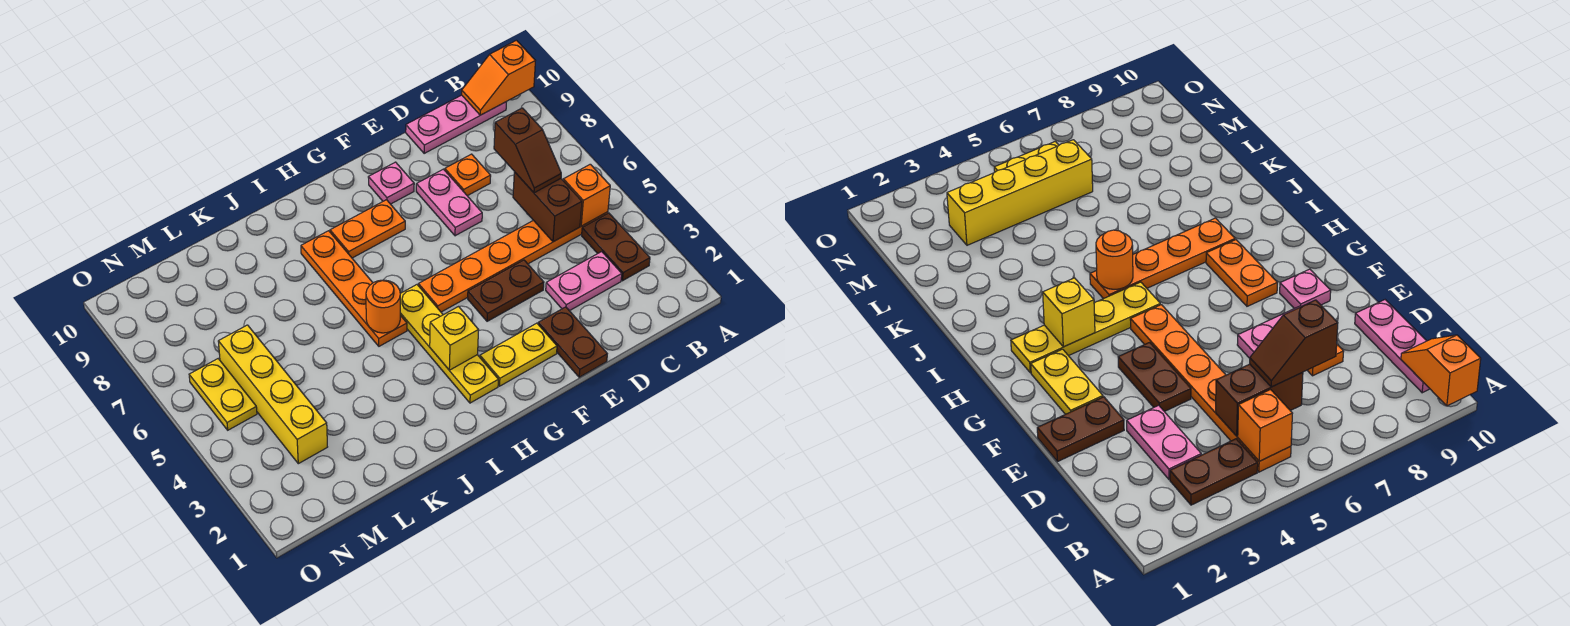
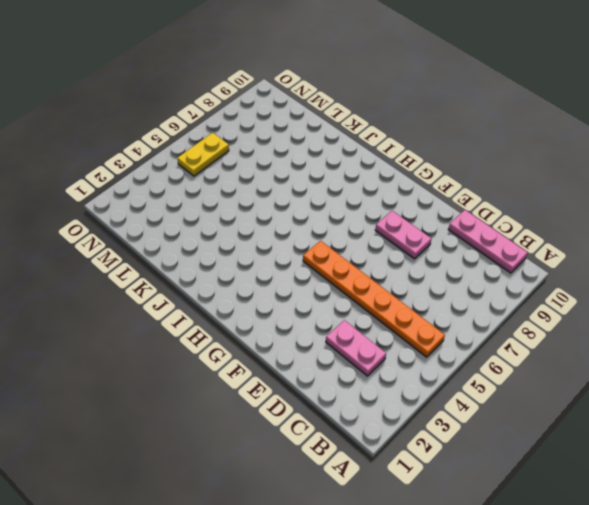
pink 1x2 plate [375,211,432,259] -> pink 1x2 plate turned to [416,169,482,236]
none -> brown 1x2 plate [582,213,650,281]
none -> orange 1x1 plate [445,154,491,196]
none -> brown 1x2 plate [538,307,607,377]

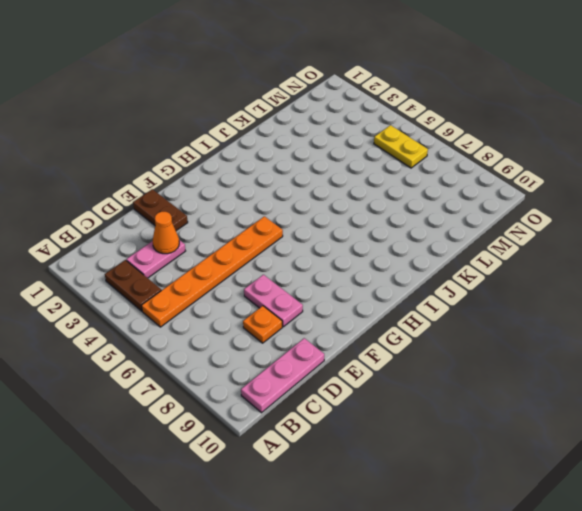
orange 1x1 cone [153,212,179,254] -> none
none -> brown 1x2 plate [468,260,544,321]
none -> yellow 1x2 plate [480,323,557,386]
none -> pink 1x1 plate [368,162,414,204]

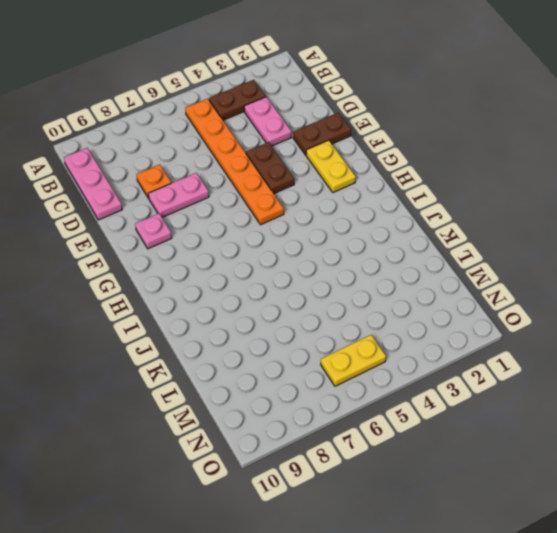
none -> orange 1x2 plate [330,200,405,258]
none -> yellow 1x4 plate [400,285,498,403]
none -> orange 1x4 plate [301,231,407,346]

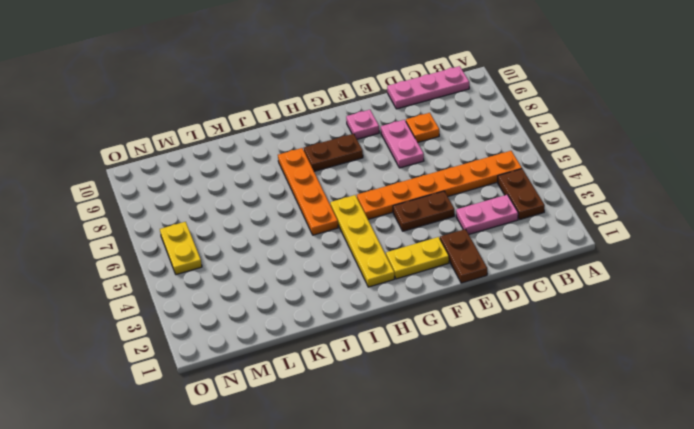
brown 1x2 plate [304,134,363,171] -> orange 1x2 plate [330,200,405,258]
none -> yellow 1x4 brick [218,325,327,464]
none -> orange 1x2 slope [462,40,535,115]
none -> orange 1x1 brick [563,164,610,226]

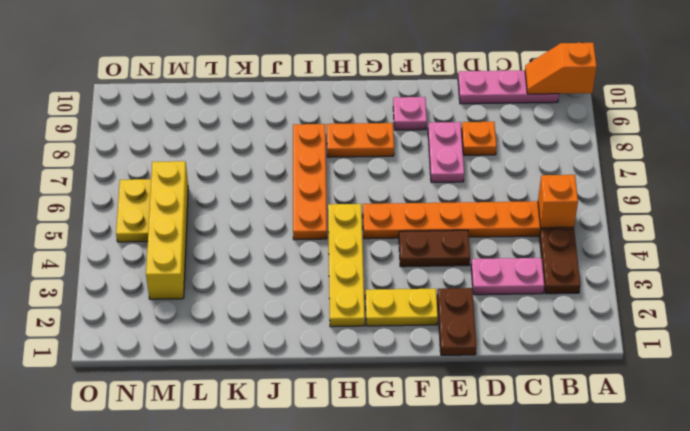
none -> brown 1x2 brick [513,172,582,242]
none -> yellow 1x1 brick [430,307,479,370]
none -> orange 1x1 round brick [366,280,400,333]

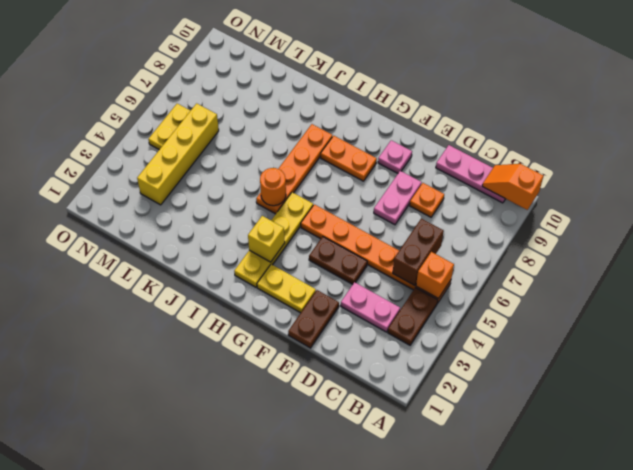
none -> brown 1x2 slope [494,108,561,193]

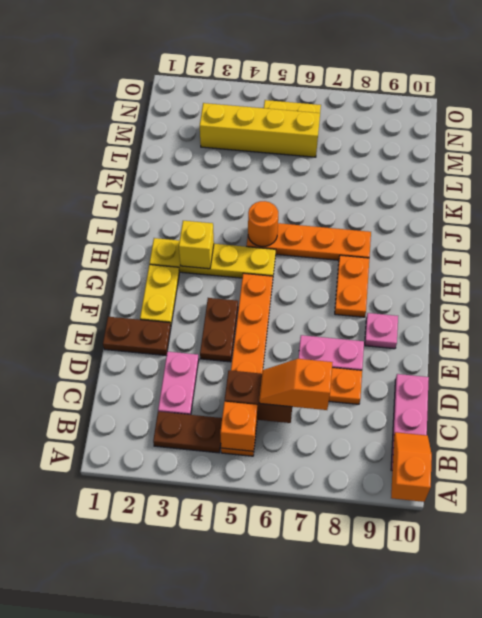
orange 1x2 slope [259,359,333,410] -> brown 1x2 slope [494,108,561,193]

